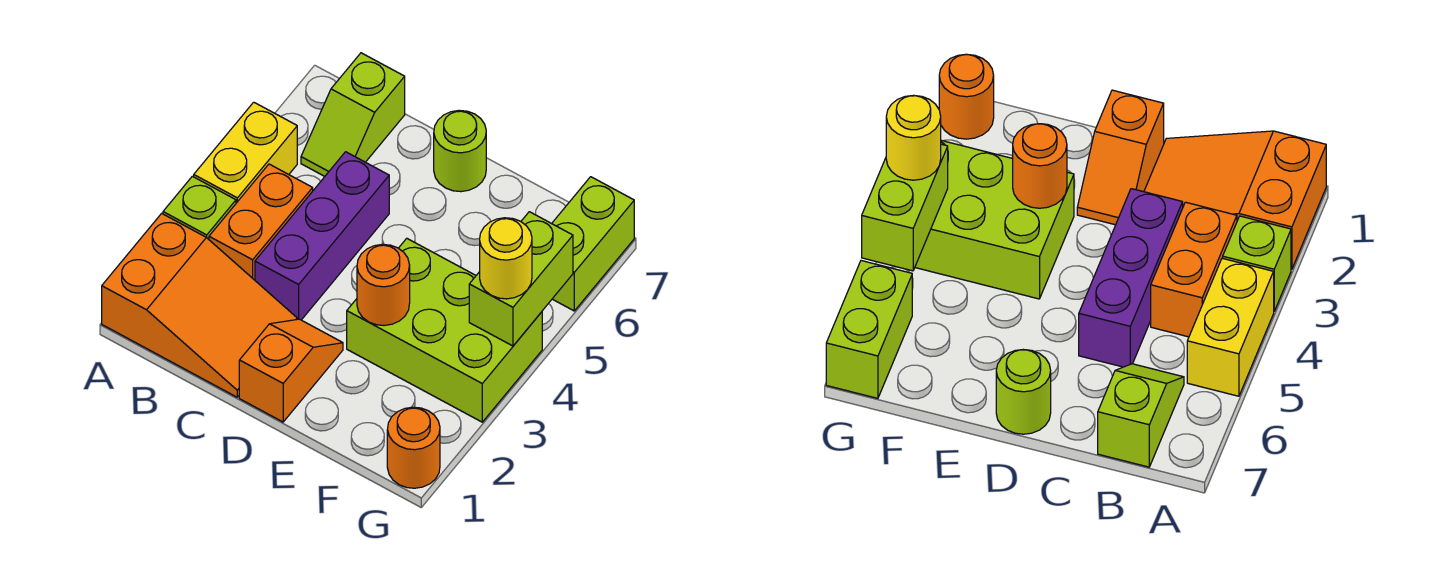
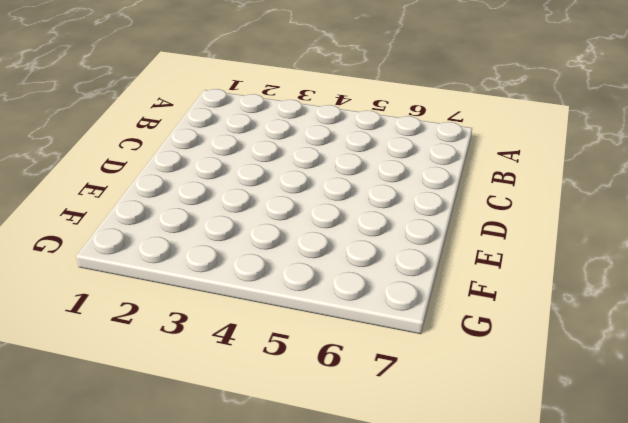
none -> orange 2x3 slope [102,213,297,397]
none -> lime 1x1 brick [163,176,236,239]
none -> yellow 1x2 brick [194,102,297,203]

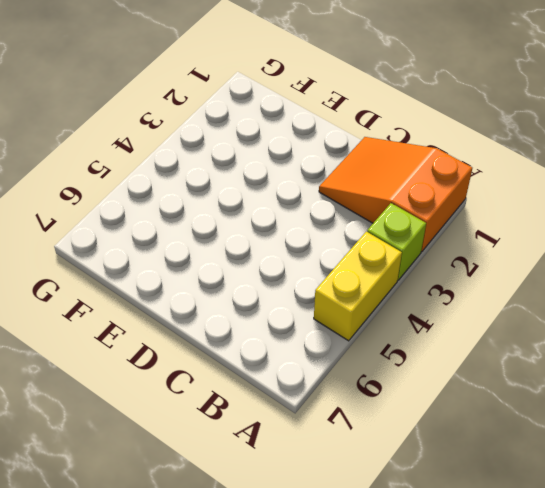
none -> orange 1x2 brick [209,164,313,280]
none -> lime 1x2 slope [301,53,405,176]
none -> purple 1x3 brick [255,152,389,320]

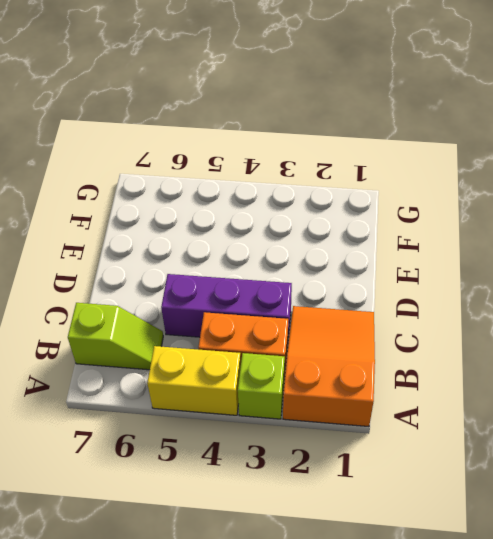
none -> orange 1x2 slope [239,319,343,422]
none -> lime 1x1 round brick [434,110,486,192]
none -> lime 2x3 brick [347,238,542,422]

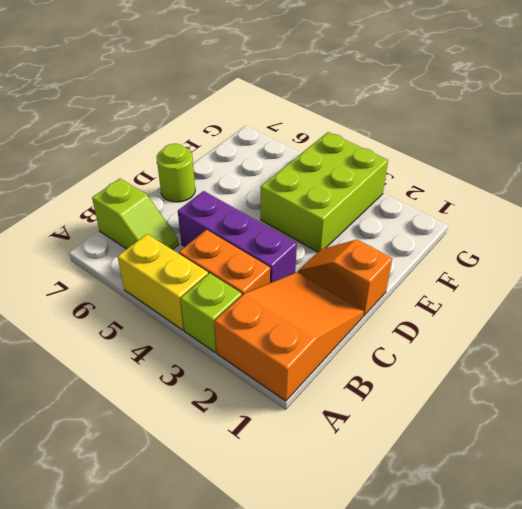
none -> orange 1x1 round brick [387,407,440,488]
none -> lime 1x2 brick [552,177,634,311]
none -> orange 1x1 round brick [357,244,410,326]

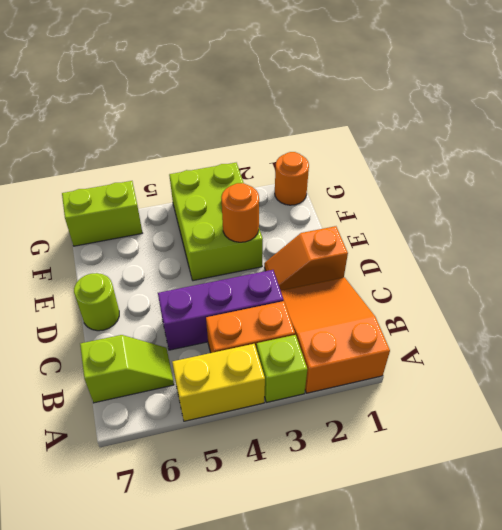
none -> lime 1x2 brick [469,212,573,346]
none -> yellow 1x1 round brick [480,218,532,299]

